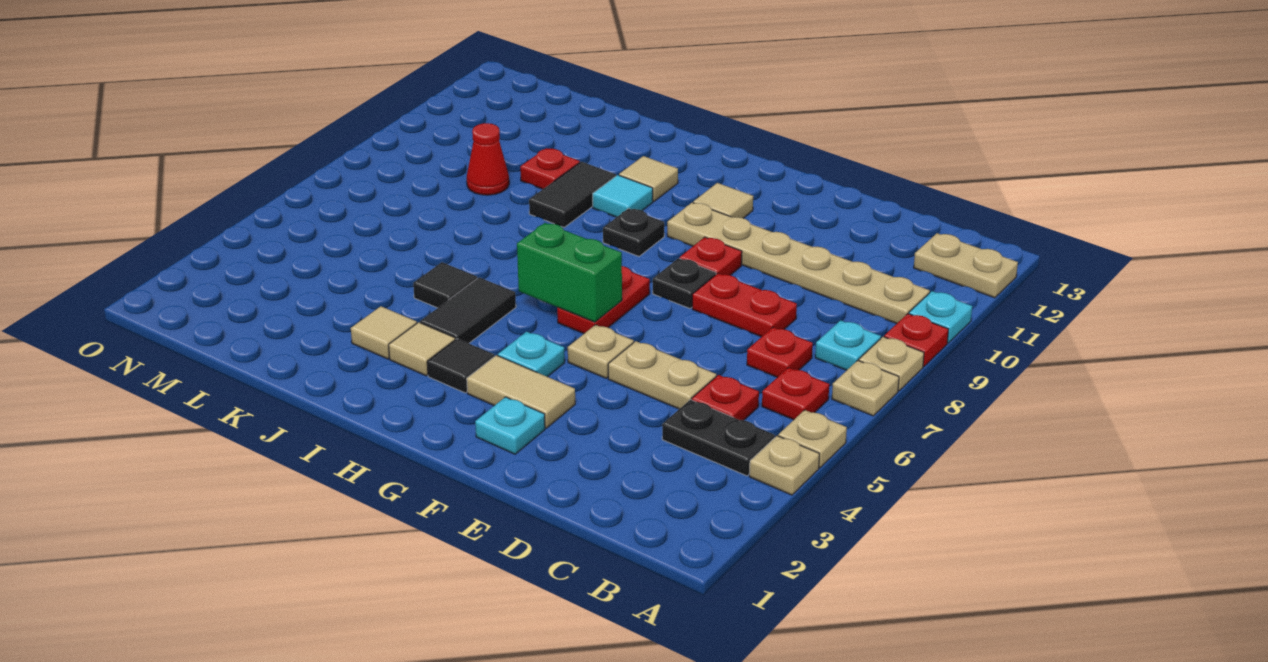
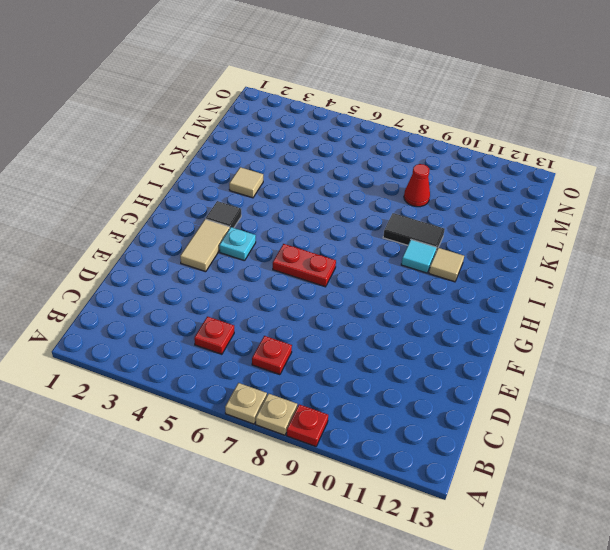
none -> tan 1x1 plate [749,436,819,495]
none -> tan 1x1 plate [778,410,847,468]
none -> cyan 1x1 plate [909,291,972,343]
none -> tan 1x2 plate [914,233,1018,298]

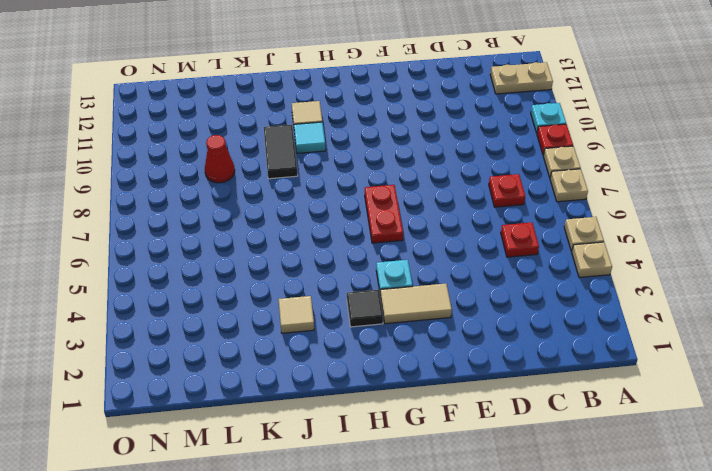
none -> black 1x2 plate [662,400,775,476]
none -> red 1x1 plate [762,368,829,420]
none -> cyan 1x1 plate [815,320,881,370]
none -> tan 1x6 plate [667,203,930,324]

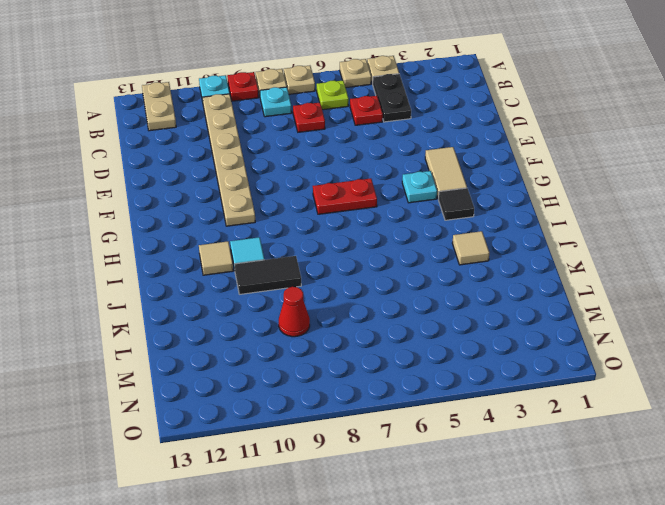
lime 1x1 plate [317,80,349,110] -> red 1x1 plate [762,368,829,420]
none -> tan 1x2 plate [608,341,716,409]
none -> red 1x2 plate [692,273,797,337]
none -> cyan 1x1 plate [475,397,545,454]
none -> tan 1x1 plate [568,325,634,378]

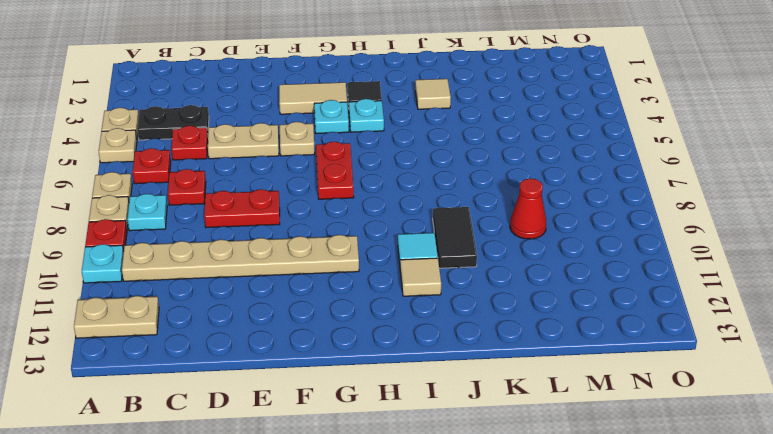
cyan 1x1 plate [349,99,384,132] -> cyan 1x1 plate moved to [475,397,545,454]
none -> black 1x1 plate [653,258,716,308]
none -> red 1x1 plate [680,237,742,275]
none -> tan 1x1 tile [693,183,753,218]
none -> black 1x1 plate [603,208,664,256]

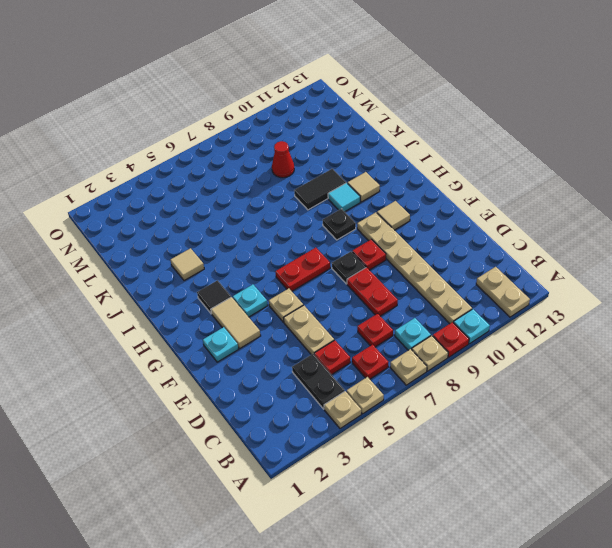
none -> tan 1x1 tile [389,322,455,376]
none -> black 1x2 tile [420,277,516,343]
none -> black 1x1 tile [413,262,477,308]
none -> red 1x1 plate [520,149,580,189]

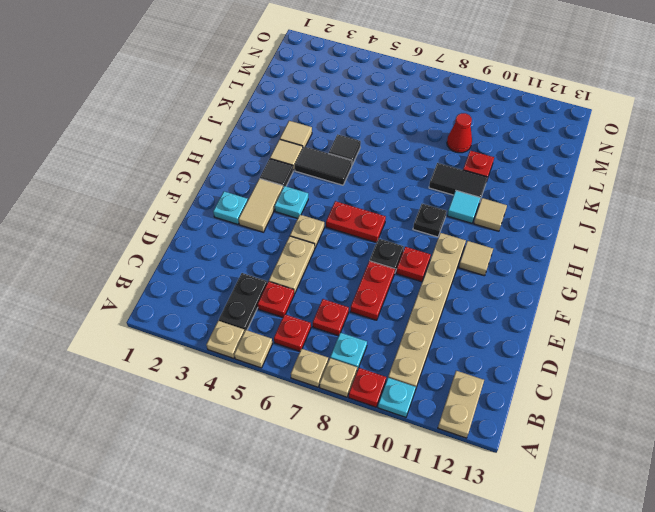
none -> green 1x2 brick [517,223,622,322]

